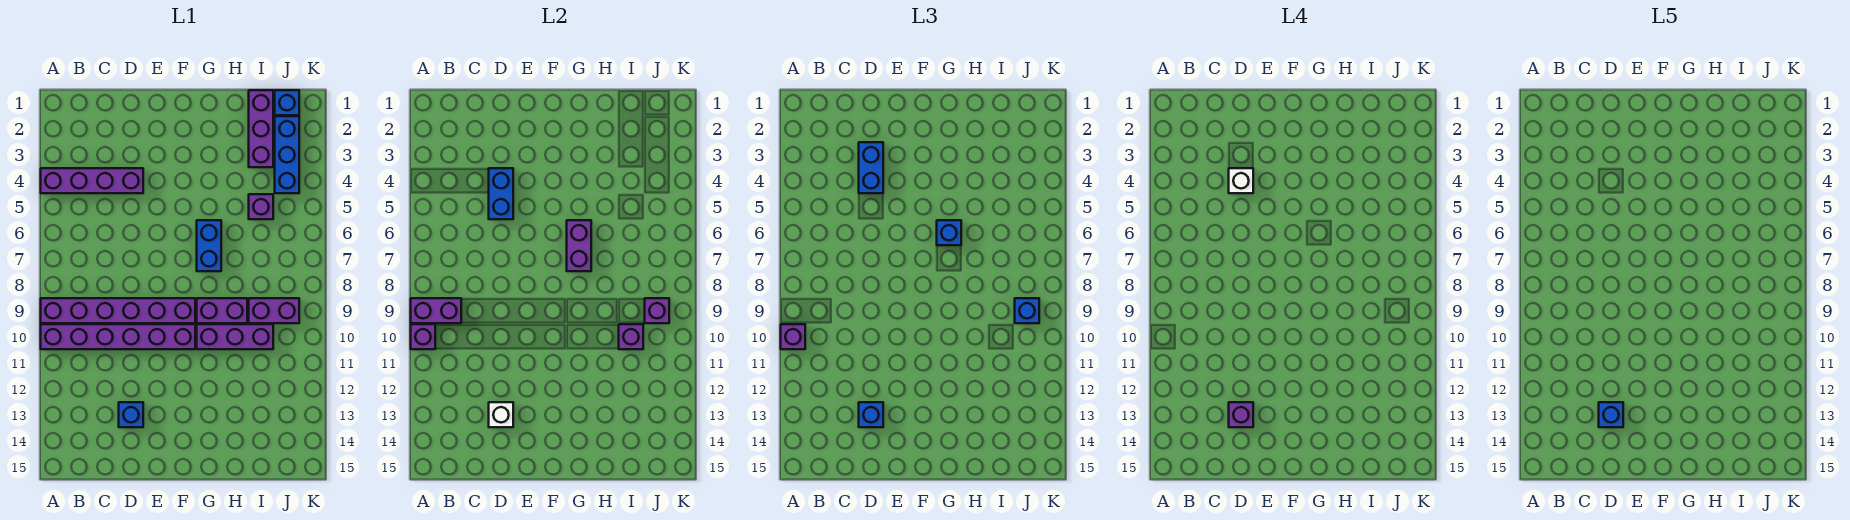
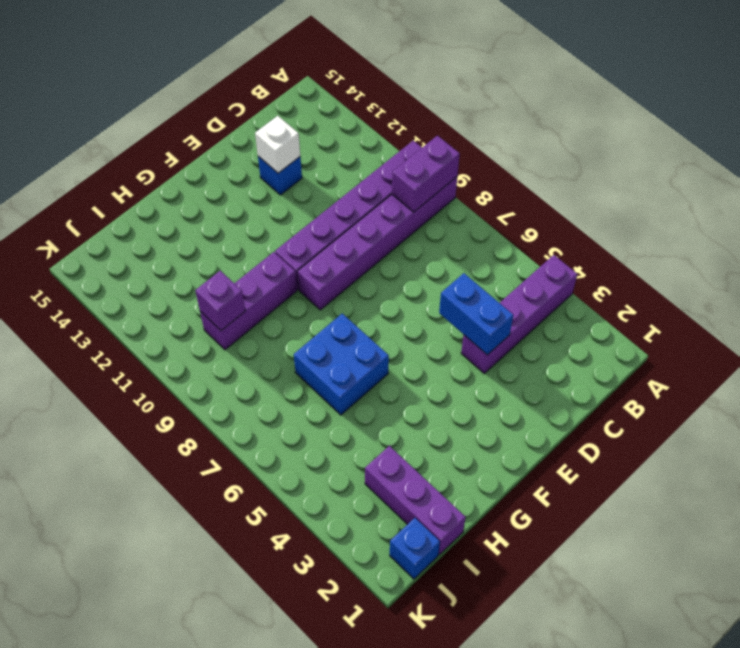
blue 2x2 brick [294,314,389,415] -> blue 1x2 brick [197,220,221,271]
none -> purple 1x2 brick [197,298,247,323]
none -> purple 1x1 brick [249,194,273,219]
none -> purple 1x2 brick [249,298,299,323]

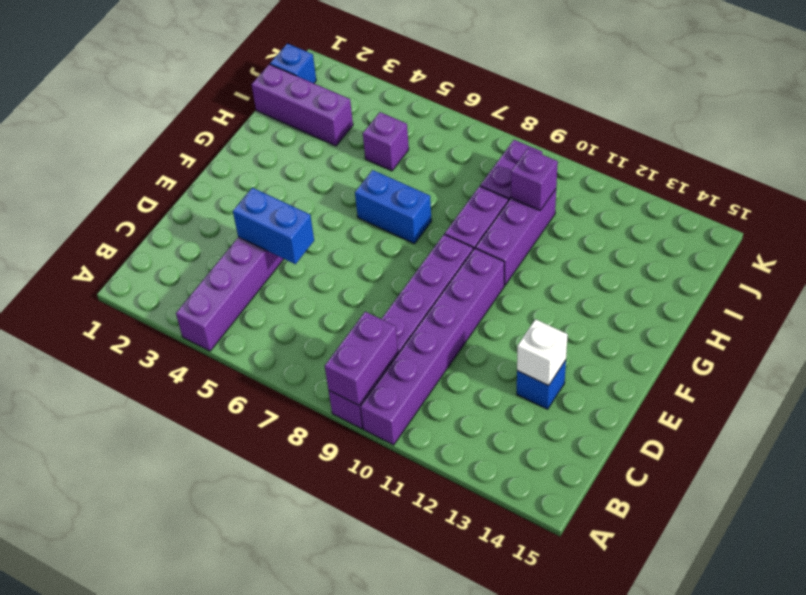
none -> blue 1x3 brick [275,116,299,193]
none -> purple 1x1 brick [411,324,435,349]
none -> purple 1x2 brick [567,220,591,271]

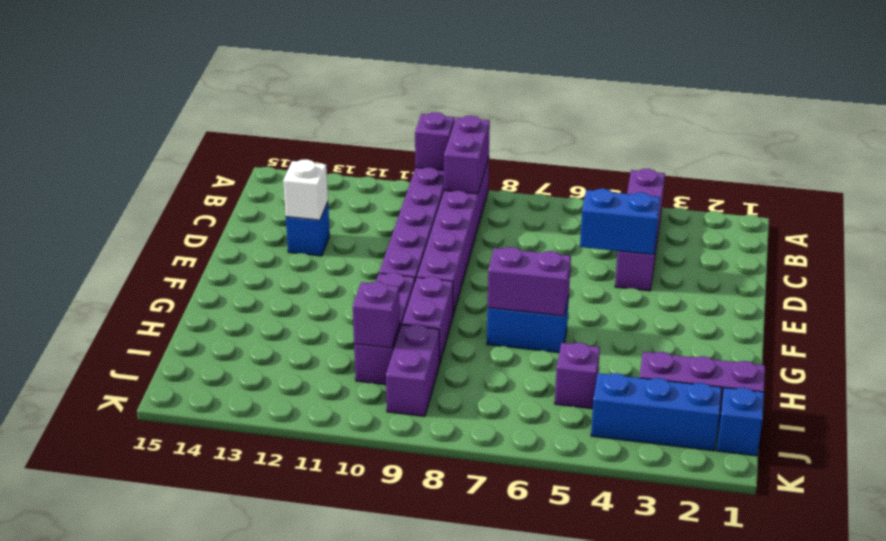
none -> purple 1x1 brick [645,298,669,323]
none -> purple 1x1 brick [781,324,805,349]
none -> blue 1x2 brick [859,142,883,193]

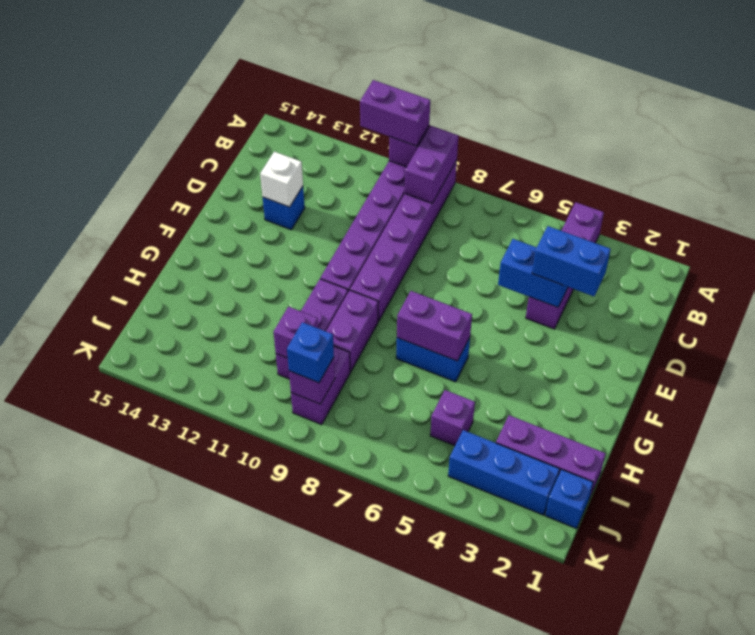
purple 1x2 brick [360,80,430,146] -> purple 1x1 brick [781,324,805,349]
none -> blue 1x1 brick [859,402,883,427]
none -> blue 1x1 brick [937,220,961,245]
none -> white 1x1 brick [1229,168,1253,193]

